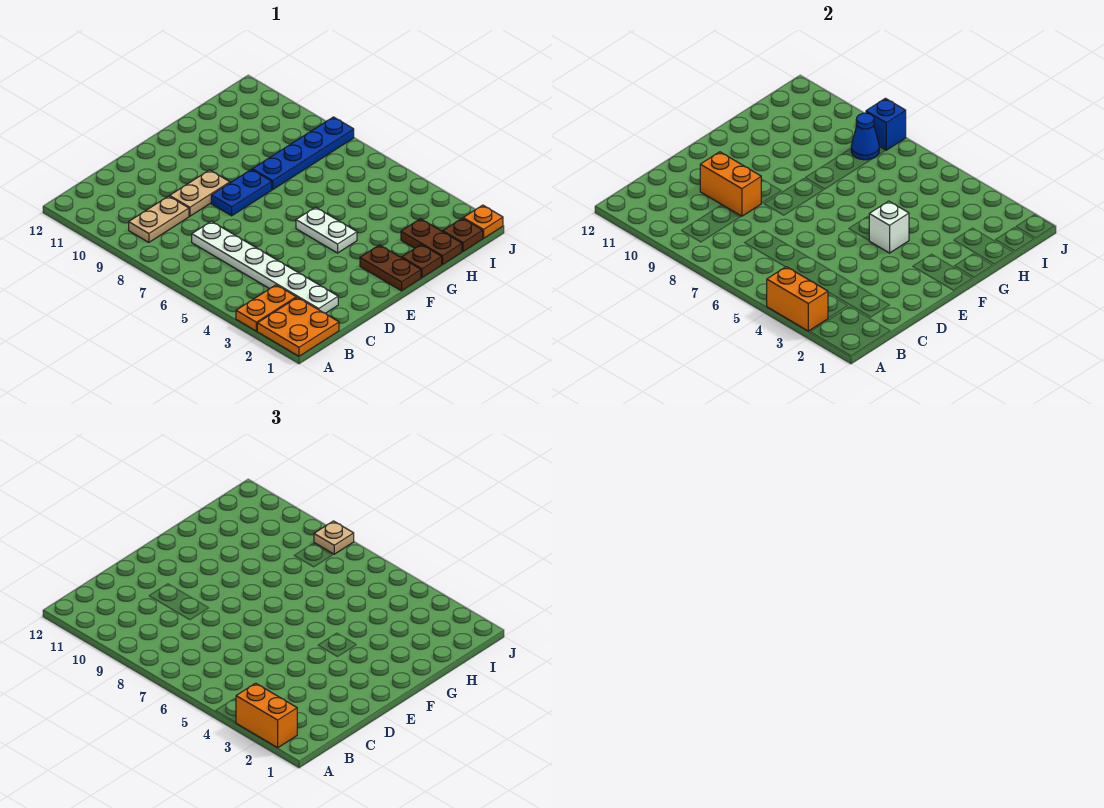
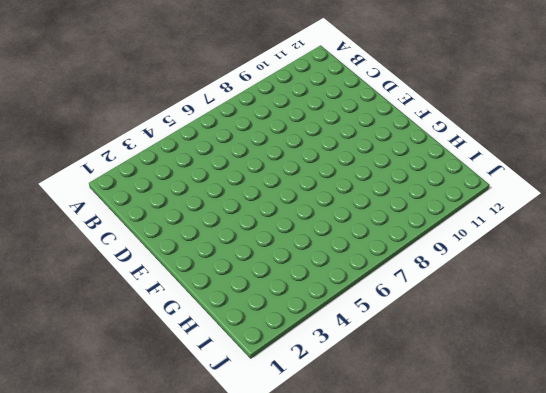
none -> orange 2x2 plate [257,297,339,356]
none -> orange 1x2 plate [236,285,296,331]
none -> tan 1x2 plate [129,196,189,242]

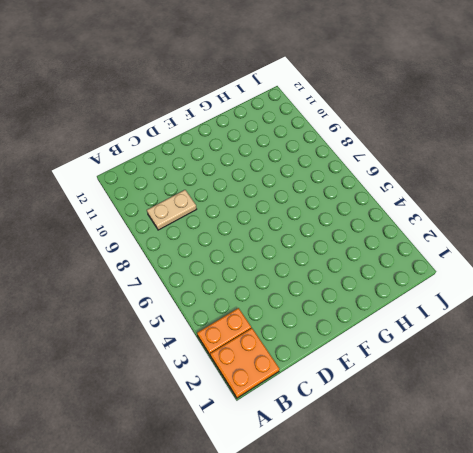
none -> white 1x6 plate [192,221,338,313]
none -> tan 1x2 plate [170,170,230,216]
none -> blue 1x2 plate [211,170,272,216]

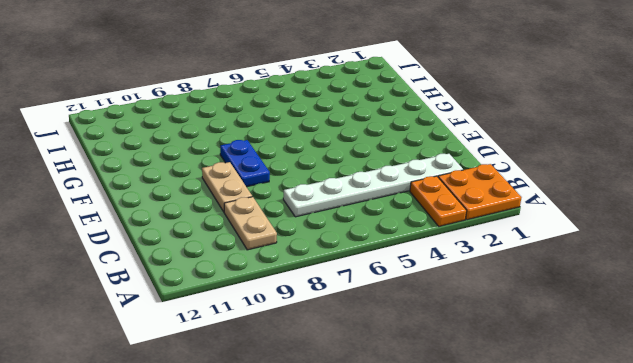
none -> brown 1x2 plate [360,245,421,291]
none -> white 1x2 plate [296,207,357,253]
none -> brown 1x1 plate [402,245,442,278]

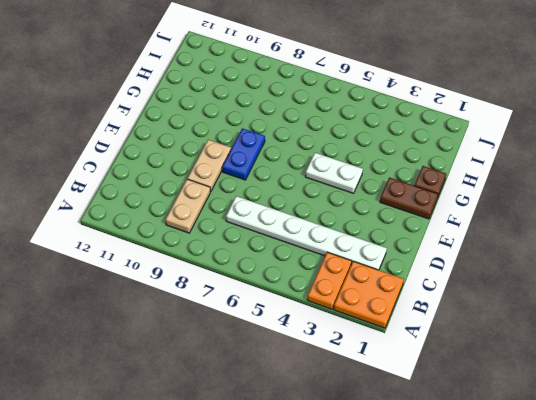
none -> blue 1x4 plate [252,117,354,189]
none -> brown 1x2 plate [401,219,462,265]
none -> brown 1x1 plate [443,218,483,251]

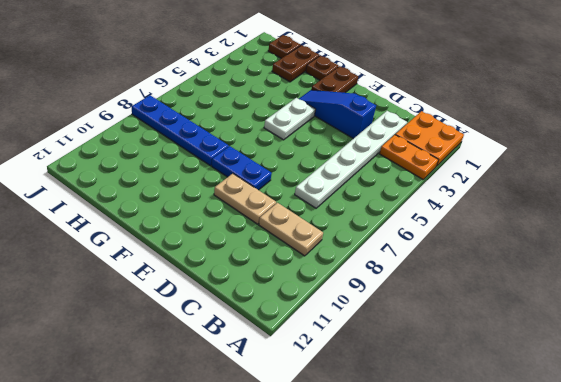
blue 1x3 slope [299,90,376,139] -> none
none -> orange 1x1 plate [463,205,503,238]
none -> orange 1x2 brick [767,267,828,331]
none -> orange 1x2 brick [700,152,761,216]

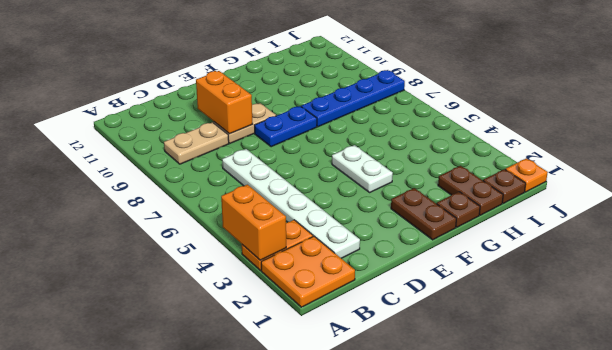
none -> white 1x1 brick [869,201,909,253]
none -> blue 1x1 cone [851,113,879,160]
none -> blue 1x1 brick [866,98,906,150]

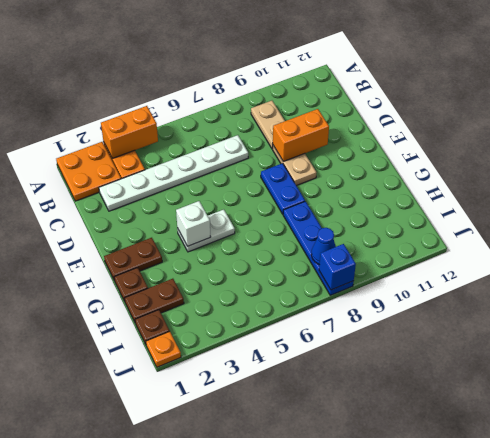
none -> orange 1x2 brick [236,683,297,748]
none -> tan 1x1 plate [314,521,354,554]

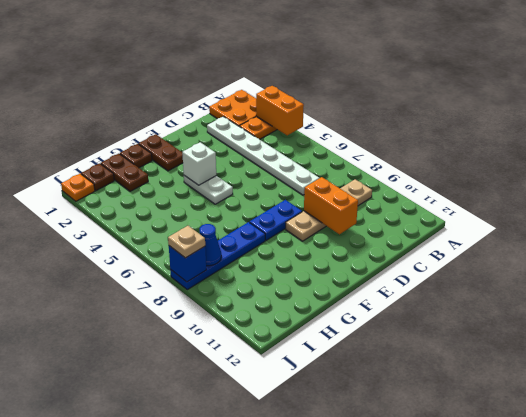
none -> orange 1x2 brick [236,683,297,748]

